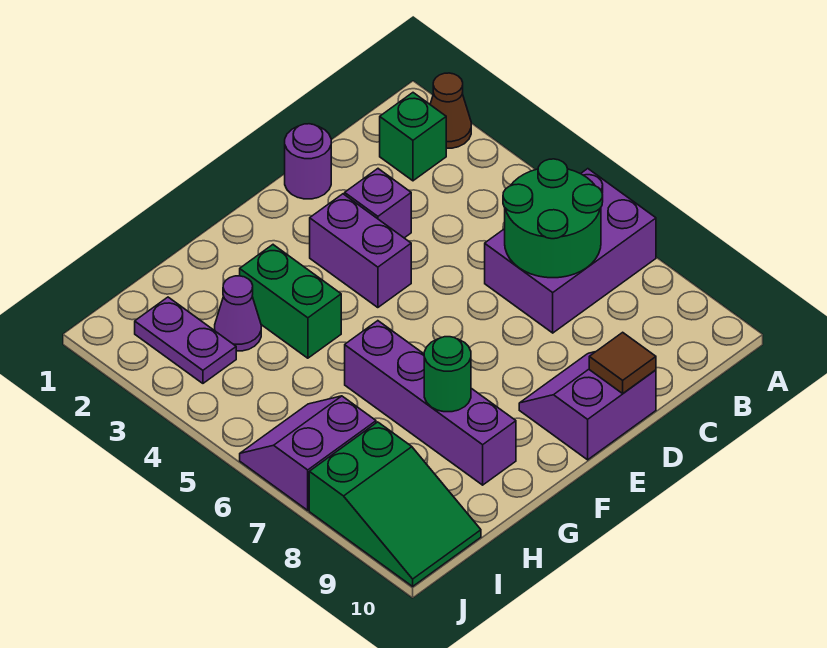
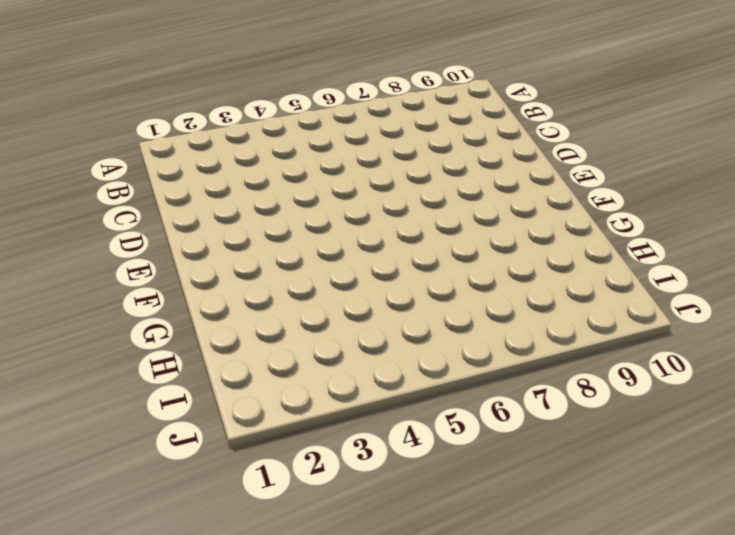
none -> brown 1x1 cone [430,73,471,148]
none -> purple 2x3 brick [485,169,656,333]
none -> green 1x1 brick [380,93,446,181]

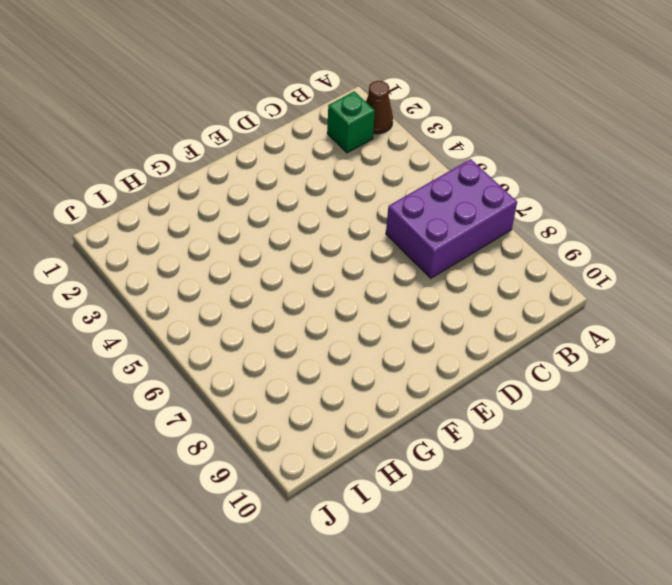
none -> purple 1x1 round brick [285,124,331,199]
none -> purple 1x1 brick [345,169,411,238]
none -> purple 2x2 slope [519,352,656,460]

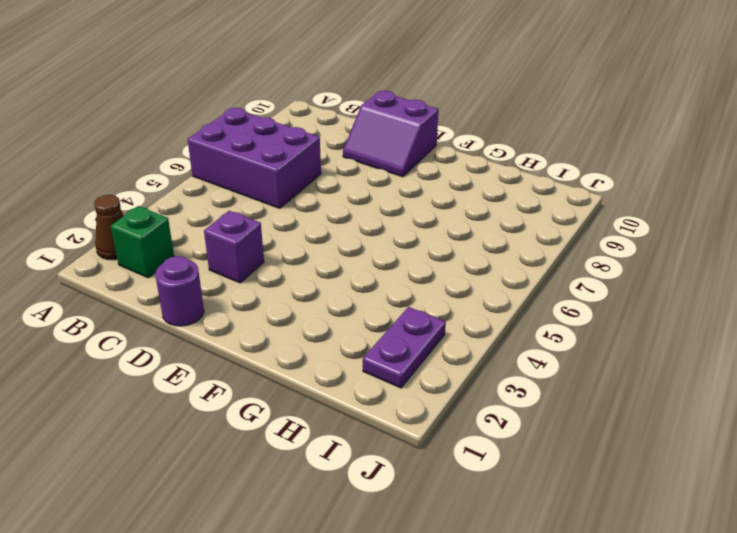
none -> purple 1x2 brick [310,194,411,308]
none -> green 1x2 brick [240,245,341,358]
none -> purple 1x4 brick [345,321,516,485]

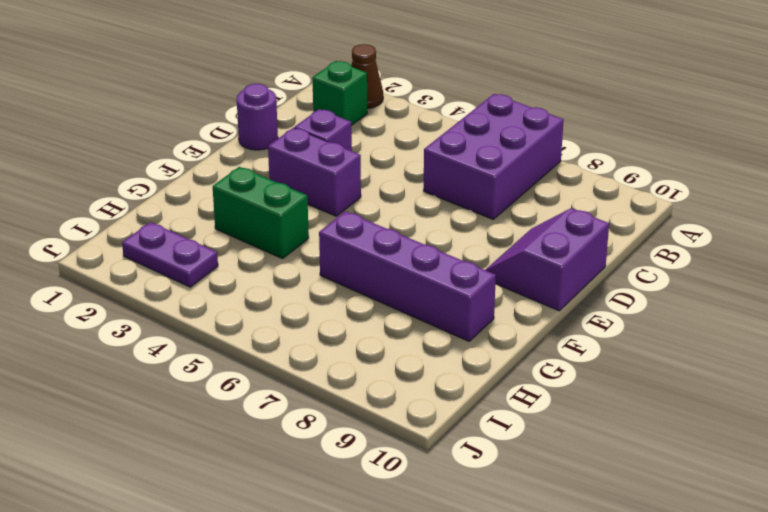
none -> purple 1x1 cone [215,276,261,351]
none -> purple 2x2 slope [240,396,376,510]
none -> green 2x3 slope [309,422,481,586]

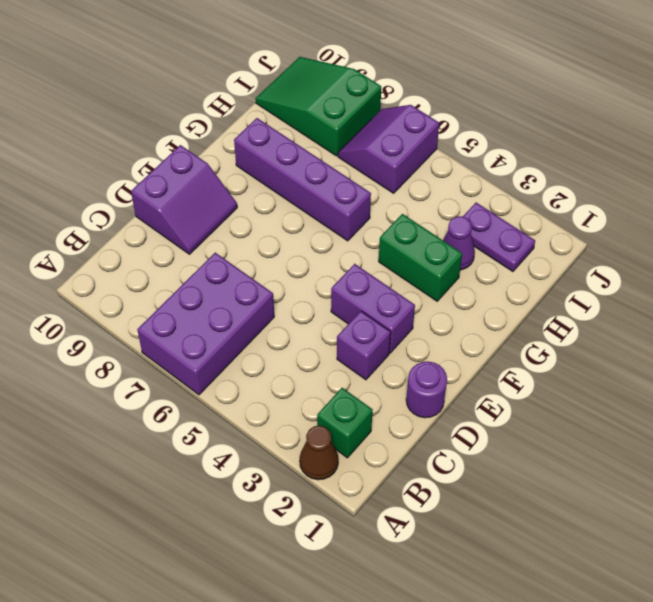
purple 2x2 slope [338,105,439,193] -> purple 2x2 slope turned to [240,396,376,510]
none -> green 2x2 round brick [503,159,603,278]
none -> brown 1x1 tile [589,332,656,393]
none -> green 1x1 round brick [424,337,471,412]

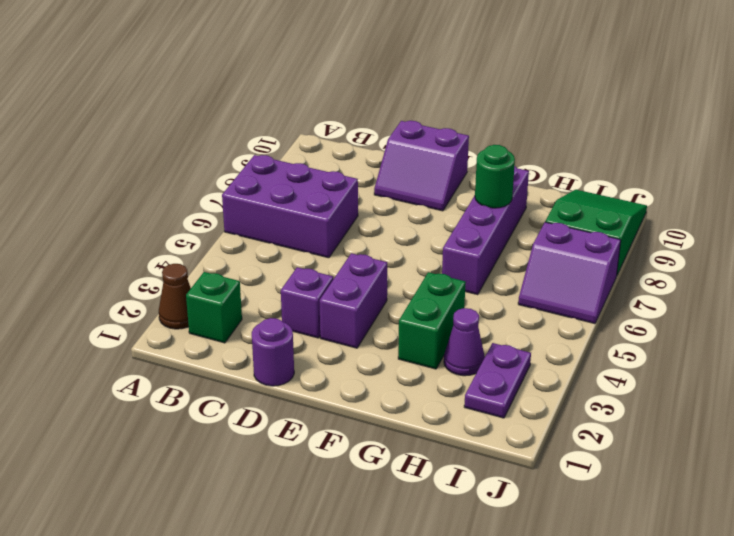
none -> green 2x2 round brick [503,159,603,278]
none -> brown 1x1 tile [589,332,656,393]

